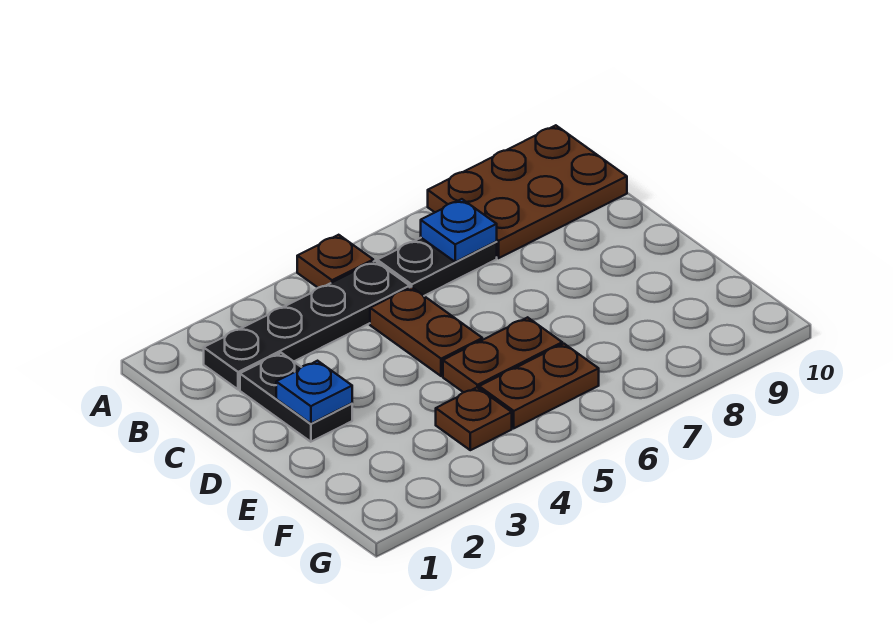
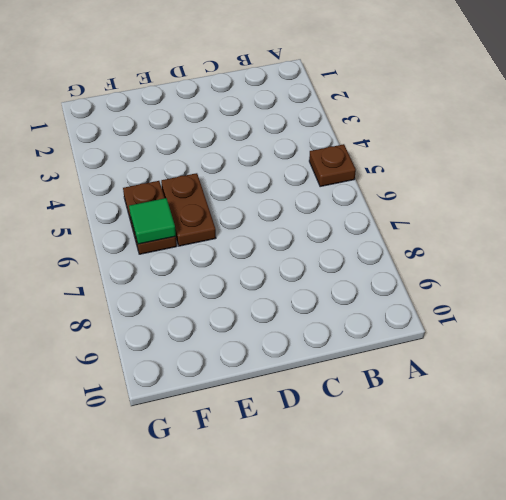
green 1x1 tile [129,198,176,244] -> none
none -> brown 2x3 plate [428,125,627,258]
none -> black 1x4 plate [204,261,410,390]

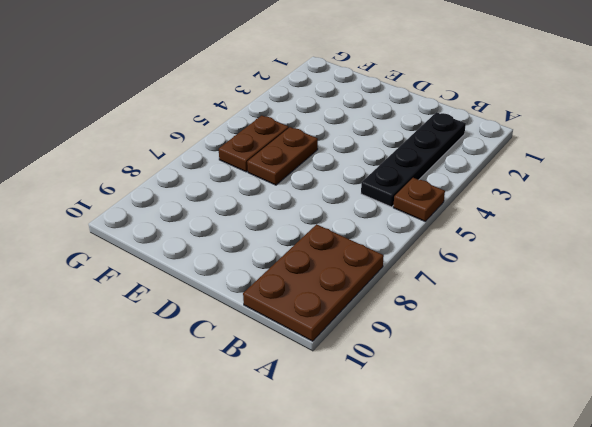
none -> black 1x2 plate [377,238,497,296]
none -> black 1x2 plate [240,353,352,442]

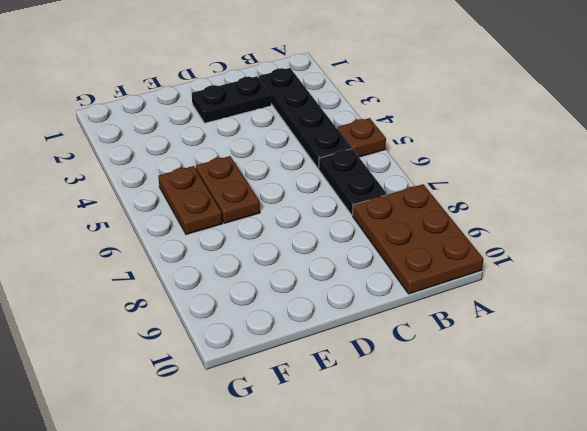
none -> brown 1x2 plate [370,287,482,376]
none -> brown 1x1 plate [436,387,512,450]

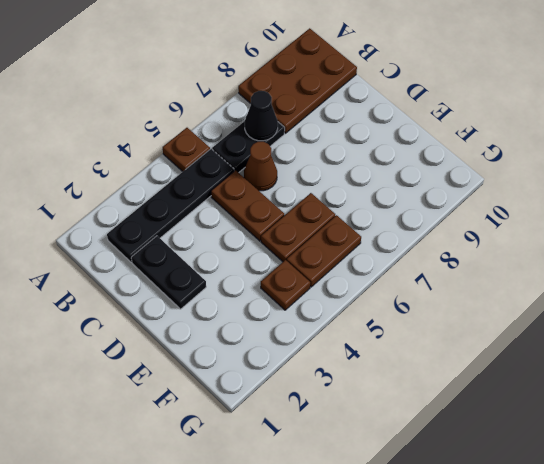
black 1x1 cone [245,91,278,141] -> blue 1x1 plate [421,199,497,262]
brown 1x1 cone [244,142,277,191] -> none
none -> blue 1x1 plate [276,361,352,424]

